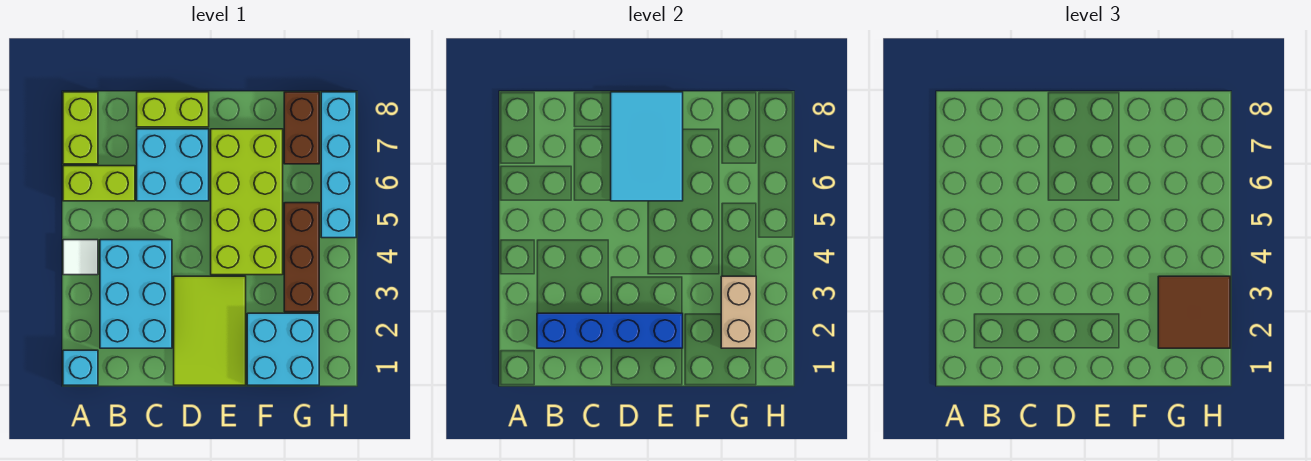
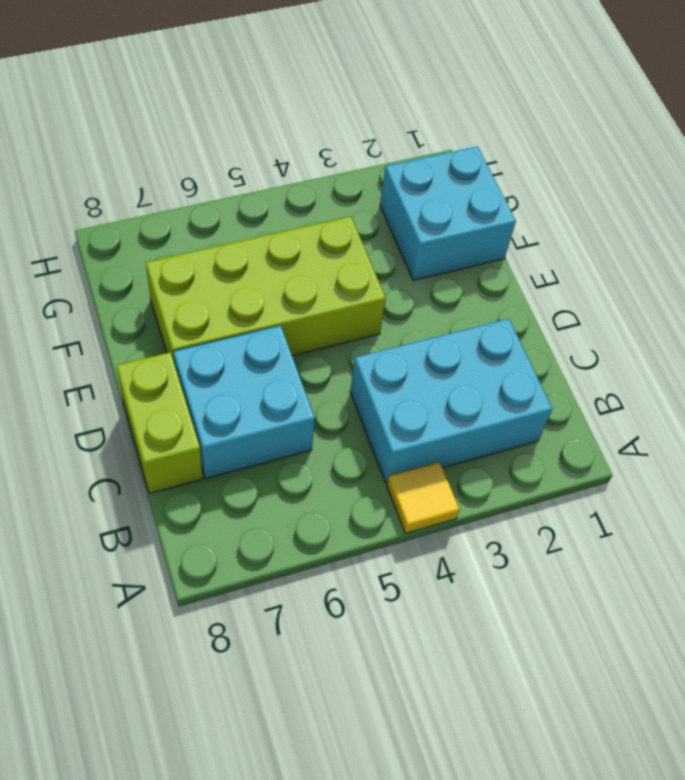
yellow 1x1 tile [387,462,460,533] -> white 1x1 tile [63,240,98,275]
none -> cyan 1x1 brick [63,350,98,385]
none -> lime 1x2 brick [63,166,135,201]
none -> lime 1x2 brick [63,92,98,164]

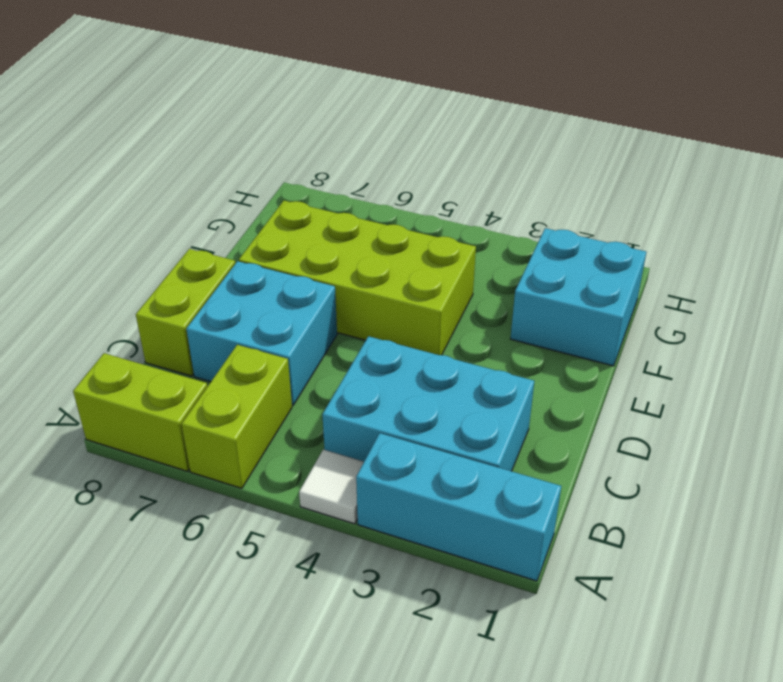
cyan 1x3 brick [356,433,561,581] -> cyan 1x1 brick [63,350,98,385]
none -> lime 2x3 tile [174,276,246,385]
none -> brown 1x3 brick [284,203,319,312]
none -> brown 1x2 brick [284,92,319,164]

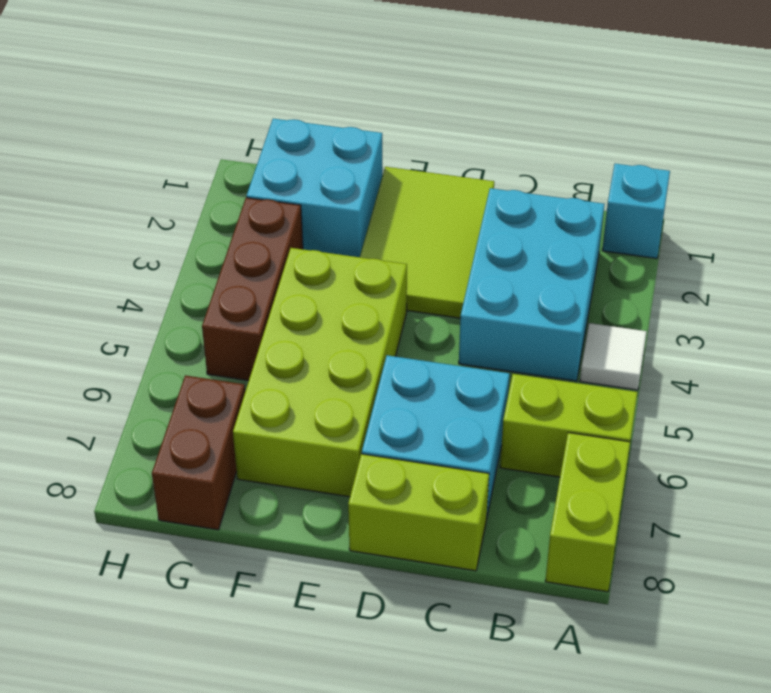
none -> cyan 1x4 brick [321,92,356,238]
none -> blue 1x4 brick [537,313,683,348]
none -> cyan 2x3 tile [611,92,683,201]

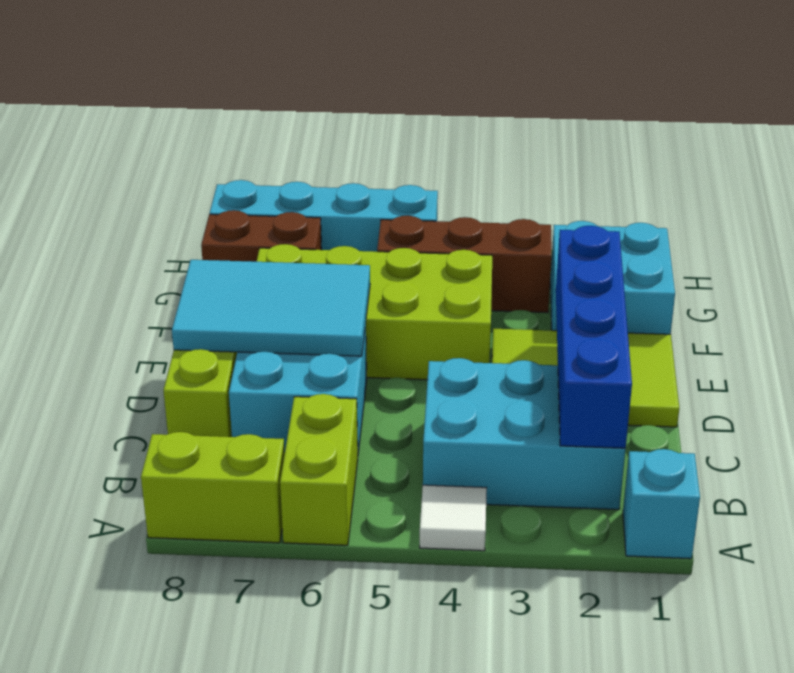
none -> tan 1x2 brick [721,276,756,348]
none -> brown 2x2 tile [1158,276,1230,348]

